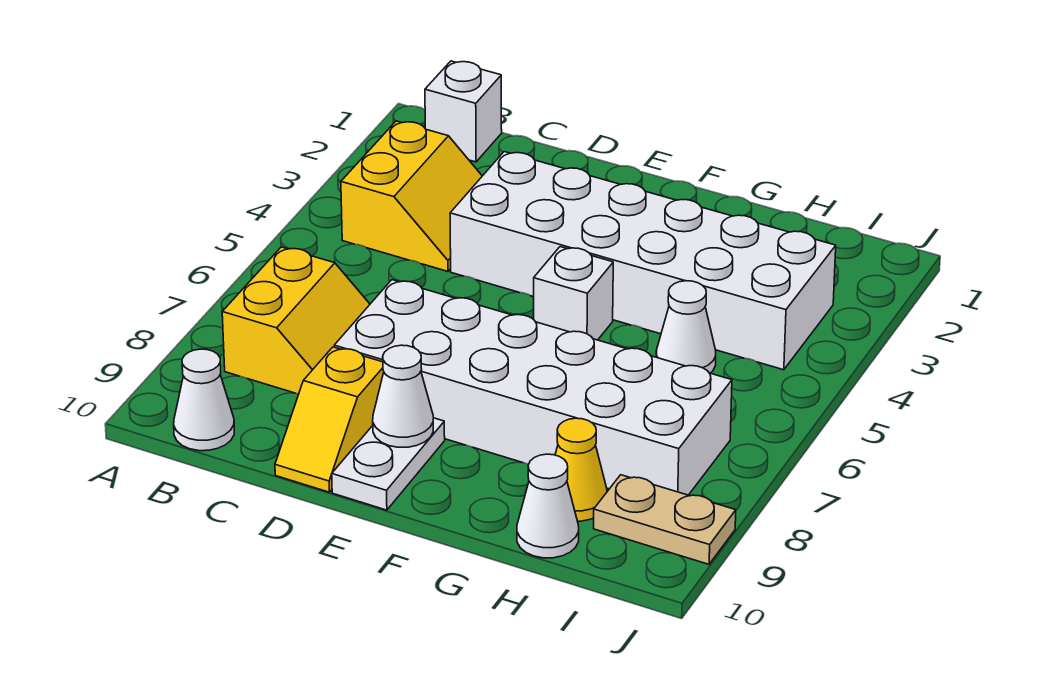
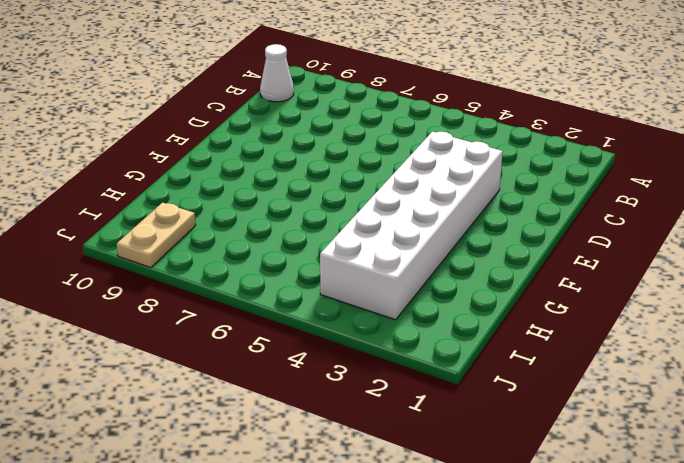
none -> white 1x1 brick [425,61,502,162]
none -> yellow 2x2 slope [341,121,482,271]
none -> yellow 2x2 slope [222,247,370,394]

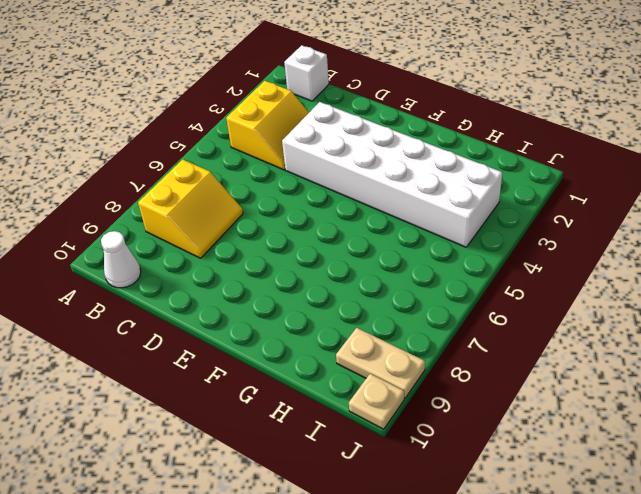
tan 1x1 plate [349,374,404,429] -> none
none -> white 2x6 brick [334,280,732,495]
none -> yellow 1x2 slope [275,347,384,492]
none -> white 1x2 plate [332,418,445,510]

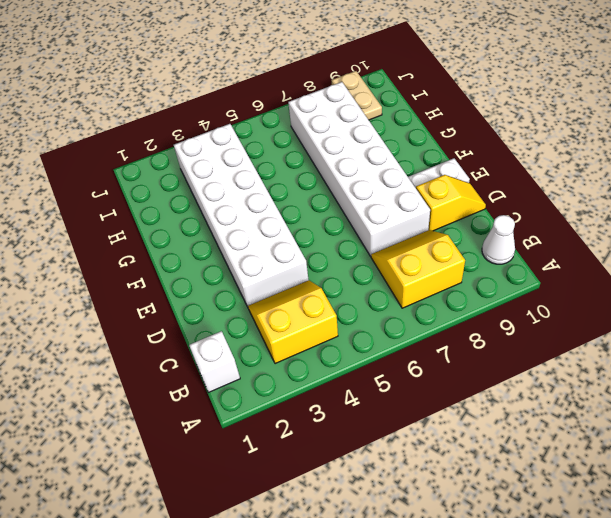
none -> white 1x1 brick [534,247,613,340]
none -> white 1x1 cone [656,281,716,373]
none -> yellow 1x1 cone [555,418,607,521]

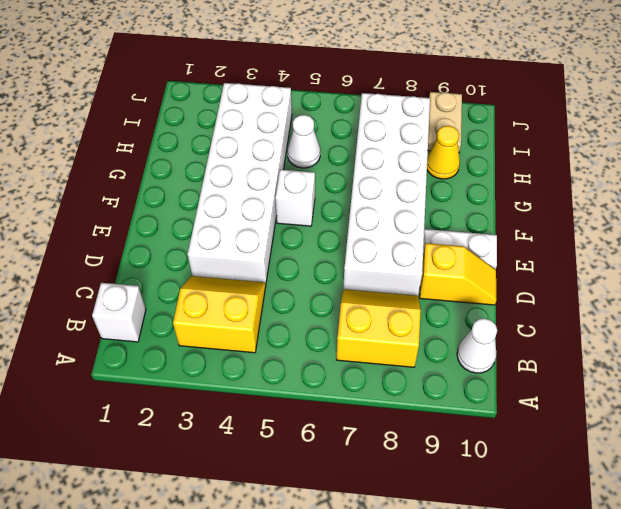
none -> white 1x1 cone [517,454,579,558]
none -> white 1x1 cone [373,345,433,447]

